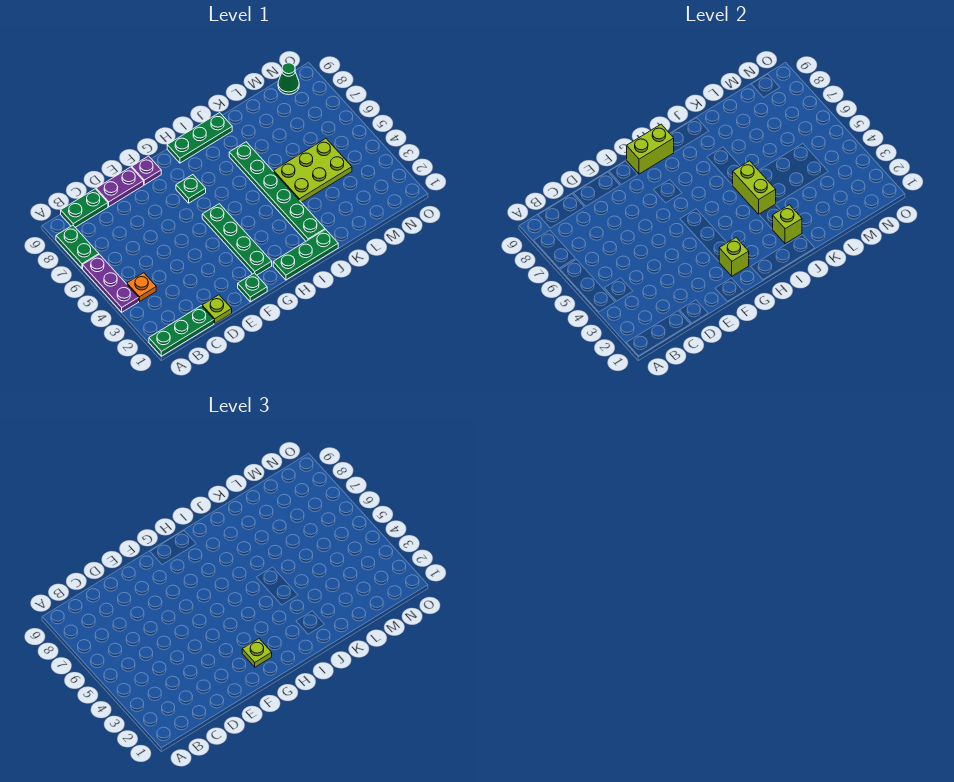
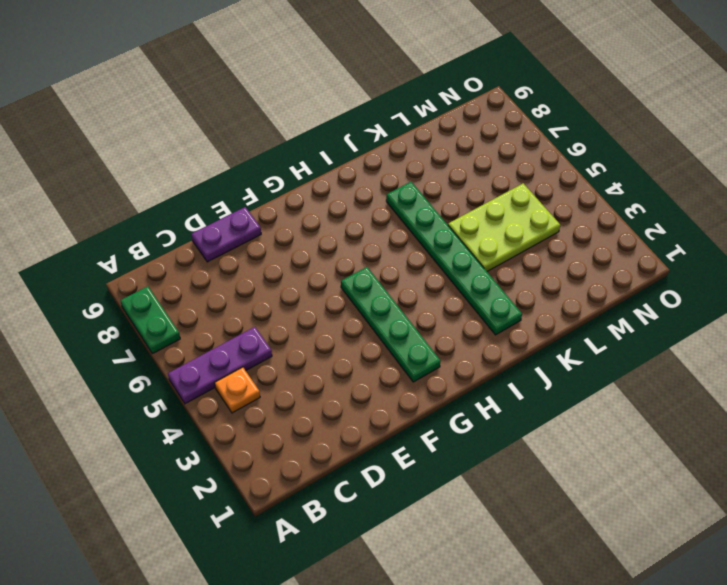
purple 1x3 plate [168,327,272,404] -> purple 1x3 plate turned to [83,254,139,312]
none -> green 1x3 plate [149,306,214,356]
none -> green 1x2 plate [61,189,108,227]
none -> lime 1x1 plate [202,295,232,323]

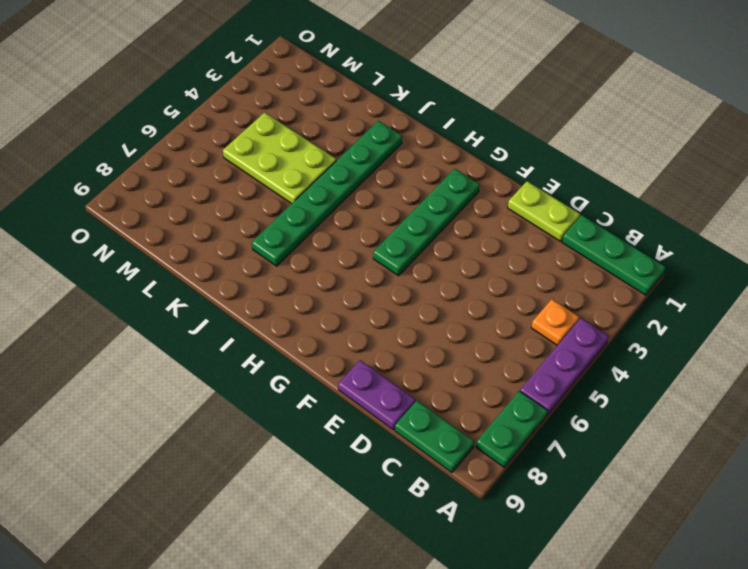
lime 1x2 plate [508,181,580,241] -> lime 1x1 plate [202,295,232,323]
none -> green 1x1 plate [238,273,267,302]
none -> purple 1x1 plate [132,156,161,185]
none -> green 1x1 plate [176,175,206,203]

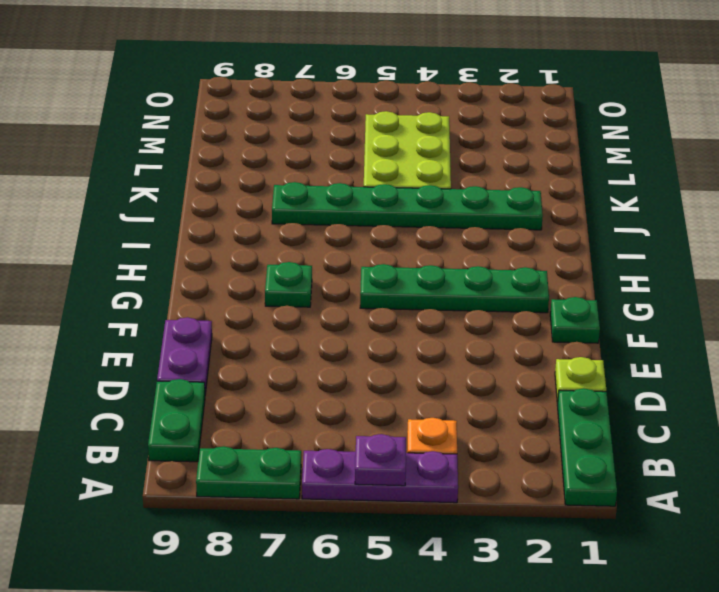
purple 1x1 plate [355,434,406,486] -> purple 1x1 plate moved to [132,156,161,185]
none -> green 1x3 plate [273,229,338,280]
none -> green 1x3 plate [167,113,232,163]
none -> green 1x1 cone [278,63,299,95]

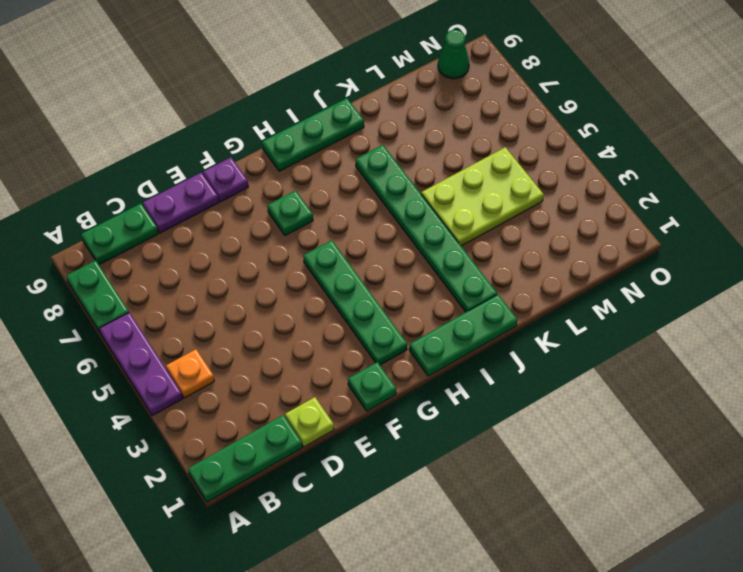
none -> lime 1x1 brick [719,238,749,276]
none -> lime 1x2 brick [627,124,674,174]
none -> lime 1x1 brick [773,205,802,244]

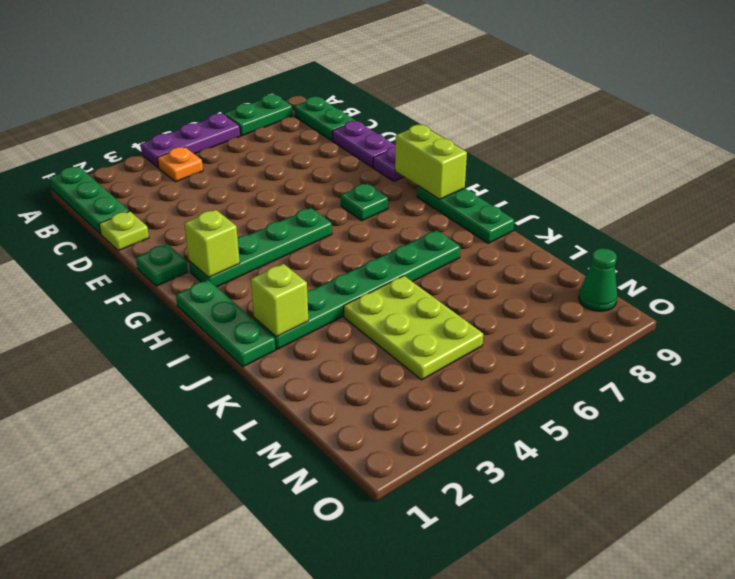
none -> lime 1x2 brick [733,161,776,214]
none -> lime 1x1 plate [242,639,272,667]

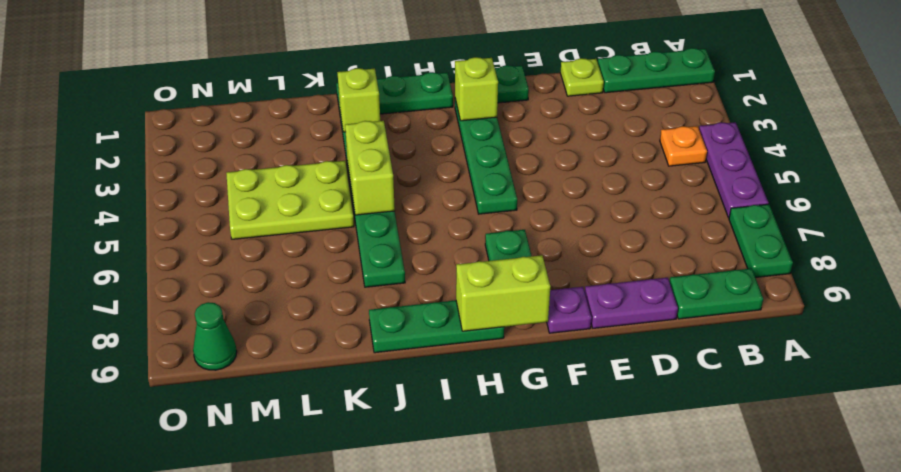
none -> lime 1x1 plate [242,639,272,667]

